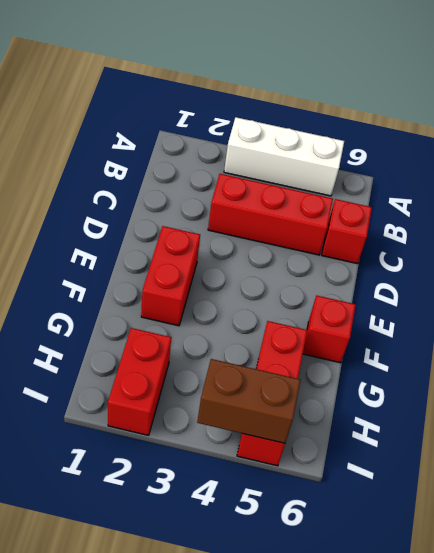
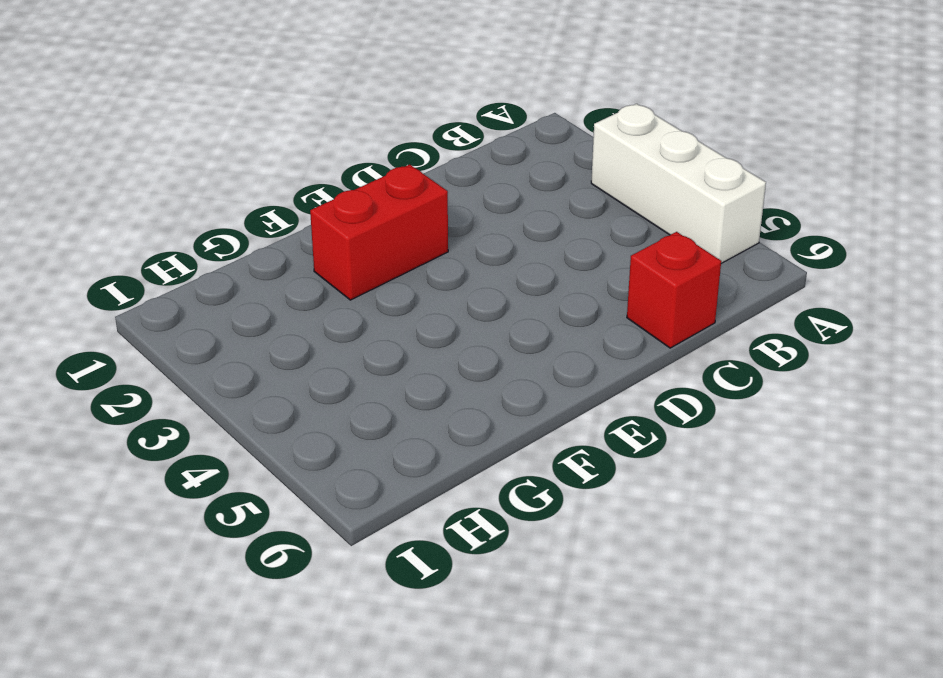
none -> red 1x3 brick [208,174,333,255]
none -> red 1x1 brick [303,295,356,363]

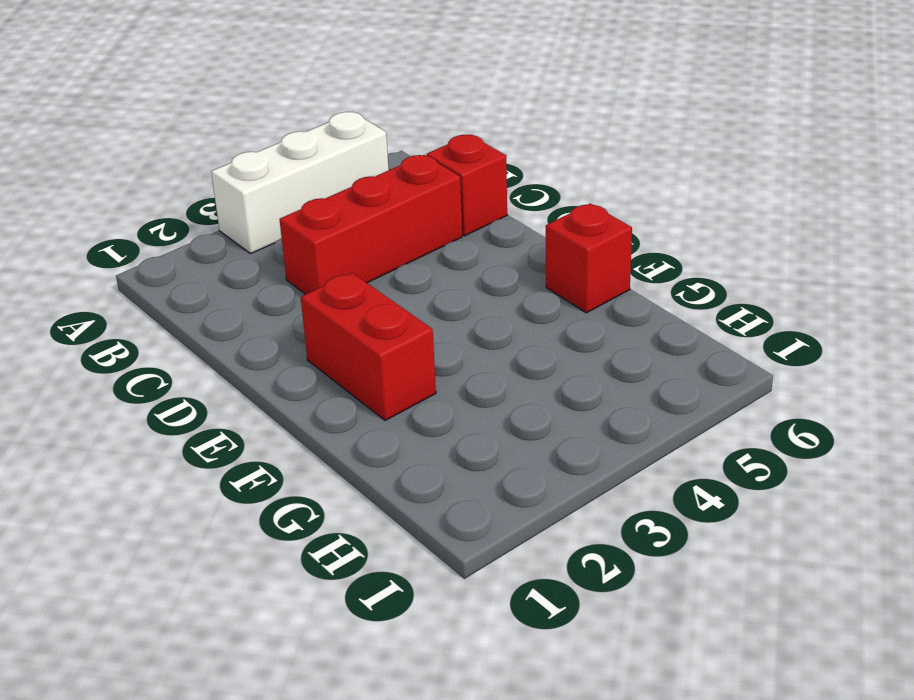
none -> red 1x3 brick [237,321,307,466]
none -> red 1x2 brick [108,328,171,435]

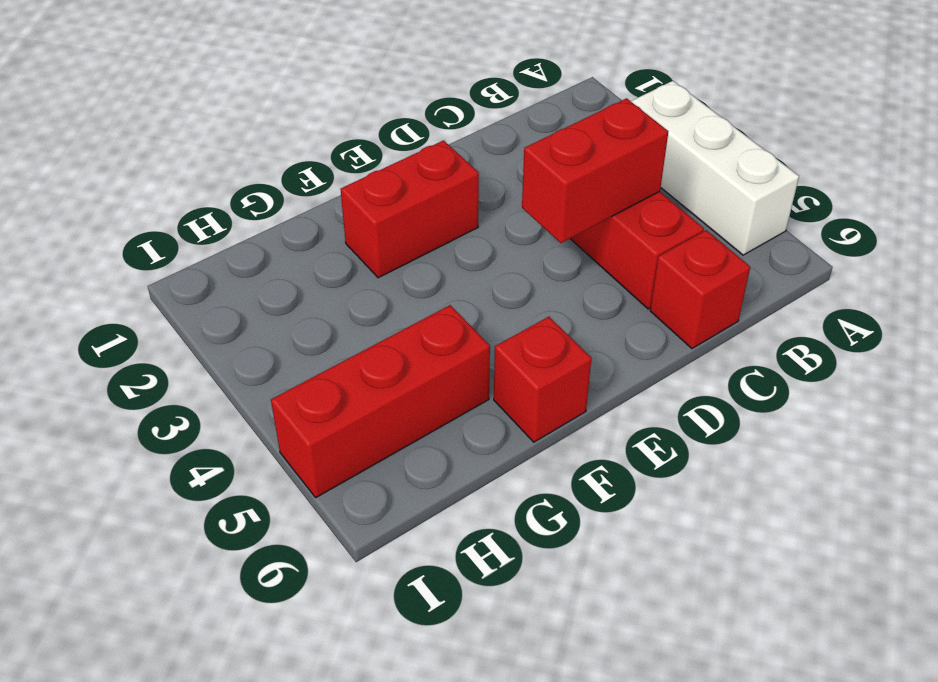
red 1x2 brick [522,98,668,243] -> red 1x2 brick moved to [108,328,171,435]
none -> brown 1x2 brick [197,359,300,443]

